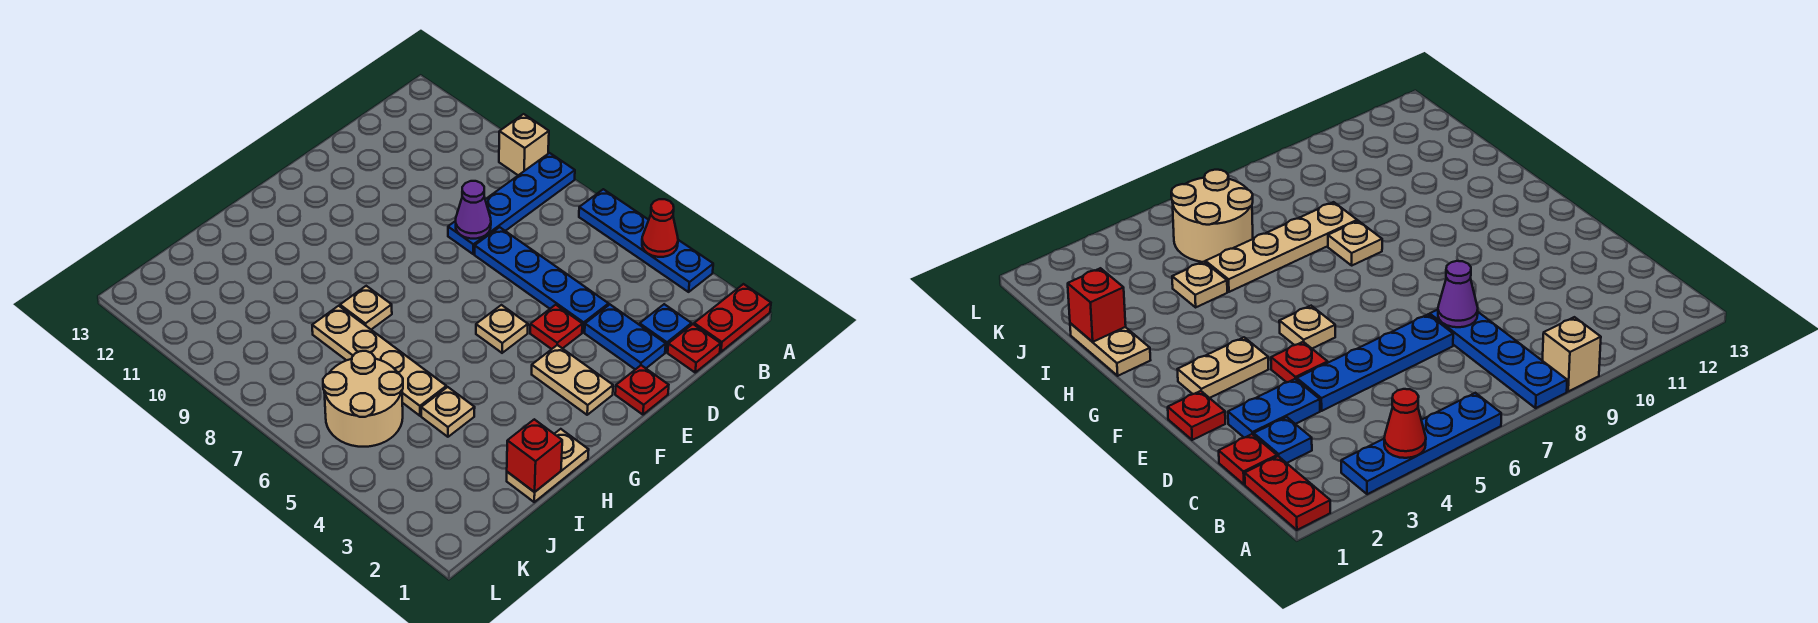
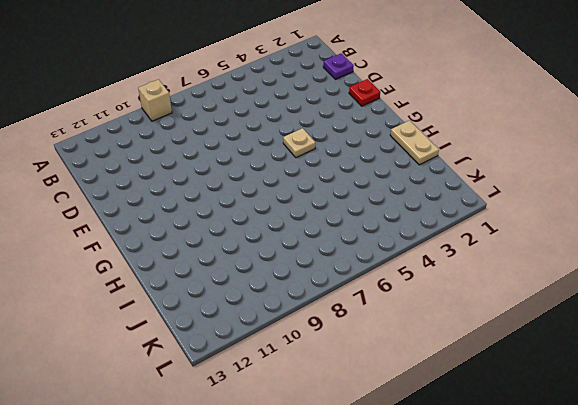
purple 1x1 plate [323,53,354,79] -> red 1x1 plate [668,324,721,372]
none -> red 1x2 plate [694,284,771,352]
none -> blue 1x4 plate [579,189,713,292]
none -> blue 1x4 plate [448,153,575,254]

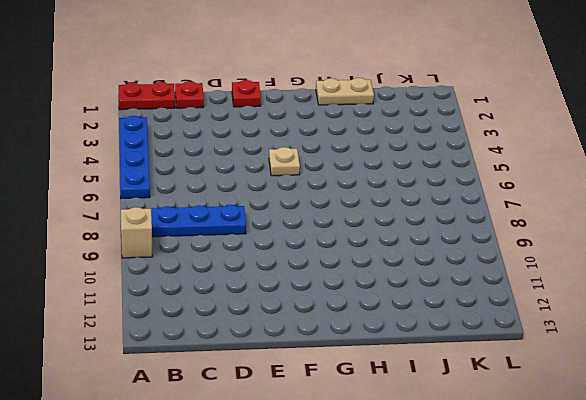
none -> blue 1x1 plate [640,304,692,352]
none -> blue 1x2 plate [585,305,666,369]
none -> blue 1x4 plate [475,227,609,332]

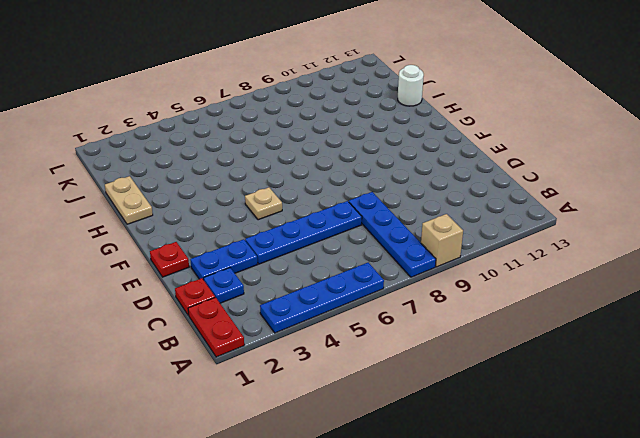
white 1x1 round brick [398,65,424,106] -> none
none -> red 1x1 plate [530,305,582,349]
none -> tan 1x2 plate [532,345,613,415]
none -> tan 1x1 plate [340,286,392,329]

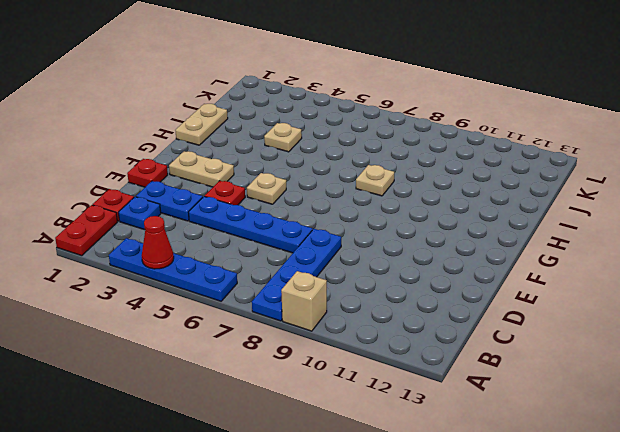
none -> tan 1x4 plate [312,306,446,416]
none -> tan 2x2 round brick [323,351,403,447]
none -> purple 1x1 cone [456,181,491,239]

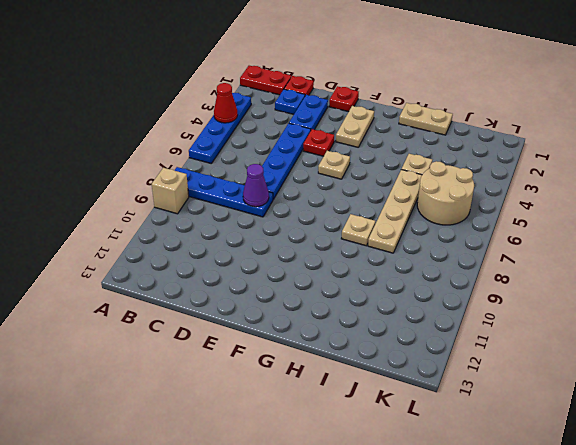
none -> red 1x1 brick [507,419,562,492]

